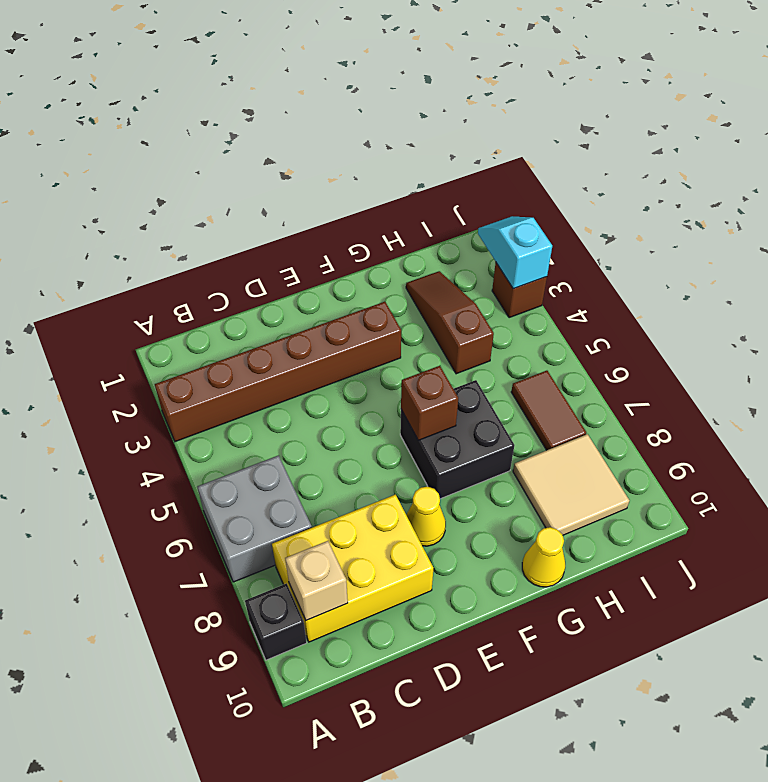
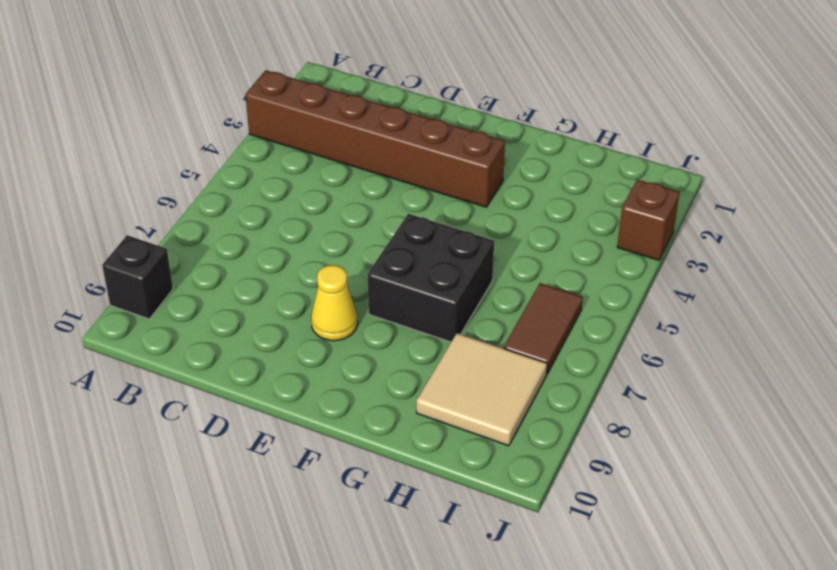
none -> grey 2x2 brick [197,456,312,582]
none -> yellow 2x3 brick [272,494,433,642]
none -> yellow 1x1 cone [522,527,565,587]

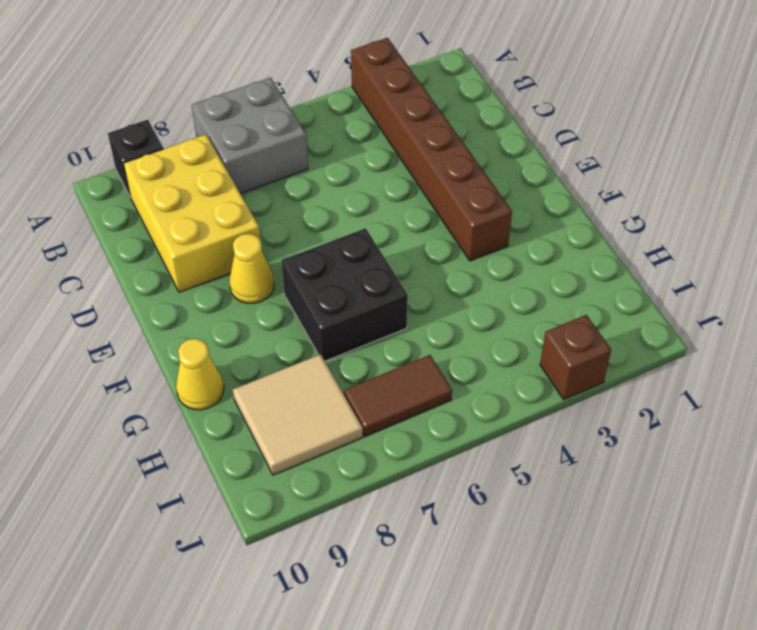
none -> brown 1x3 slope [406,271,494,374]
none -> tan 1x1 brick [285,541,348,620]
none -> brown 1x1 brick [401,366,458,440]

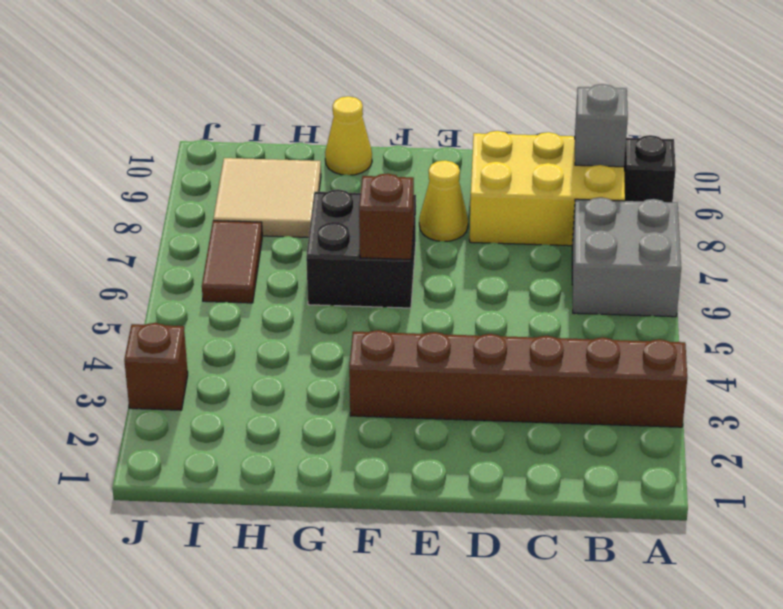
grey 1x1 brick [575,84,628,167] -> tan 1x1 brick [285,541,348,620]
none -> brown 1x3 slope [406,271,494,374]
none -> cyan 1x2 slope [478,216,552,289]

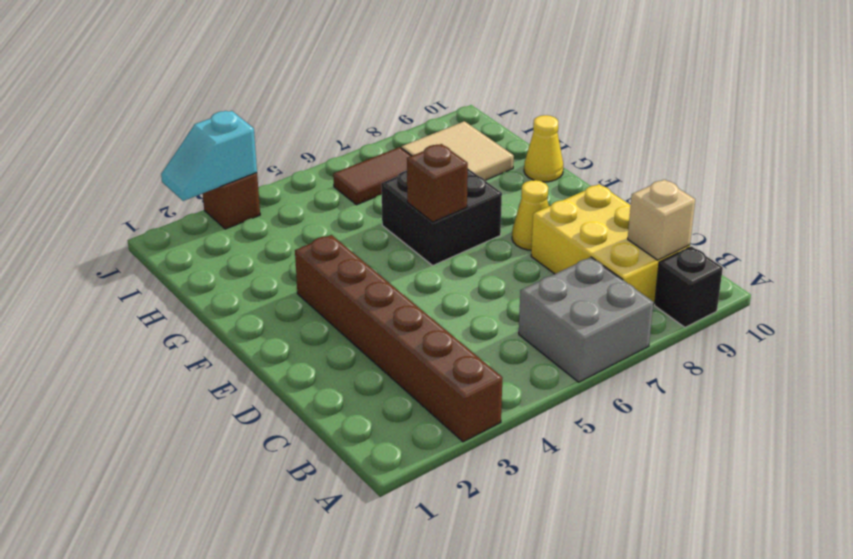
none -> brown 1x3 slope [406,271,494,374]

